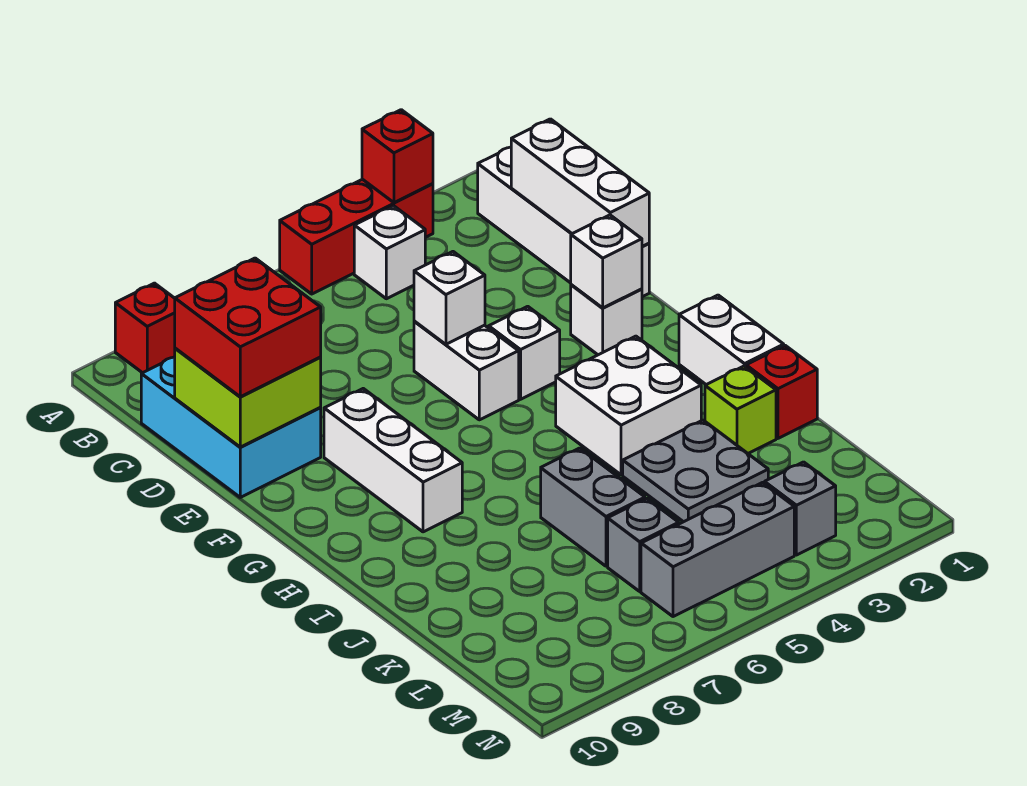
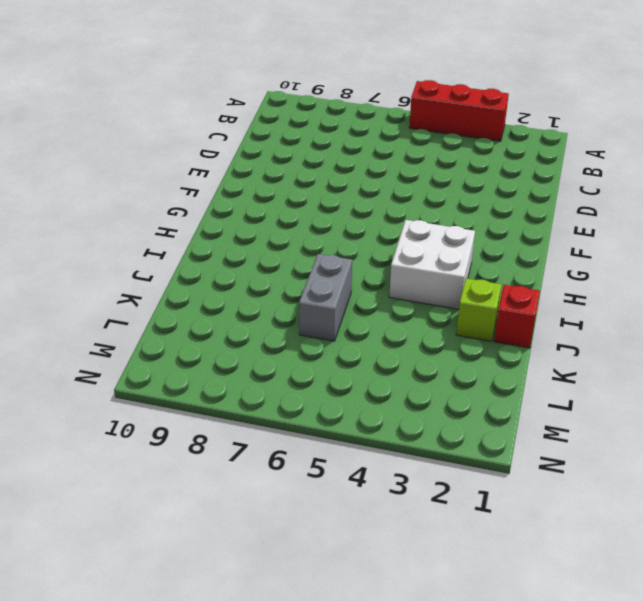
none -> red 1x1 brick [115,283,175,373]
none -> white 1x4 brick [478,147,649,297]
none -> white 1x1 brick [354,206,425,299]

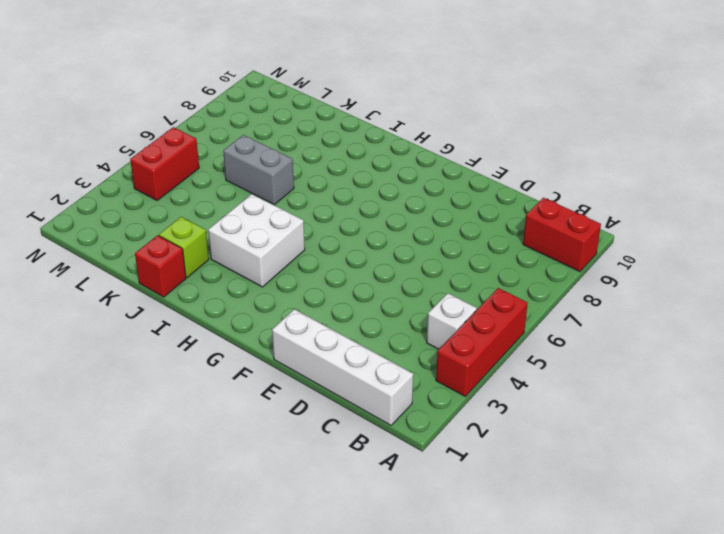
red 1x2 brick [523,198,601,272] -> red 1x1 brick [115,283,175,373]
red 1x2 brick [130,127,199,201] -> grey 1x3 brick [641,483,794,617]
none -> cyan 2x3 brick [141,357,321,497]
none -> white 1x2 brick [414,321,519,420]
none -> white 1x1 brick [571,285,642,355]

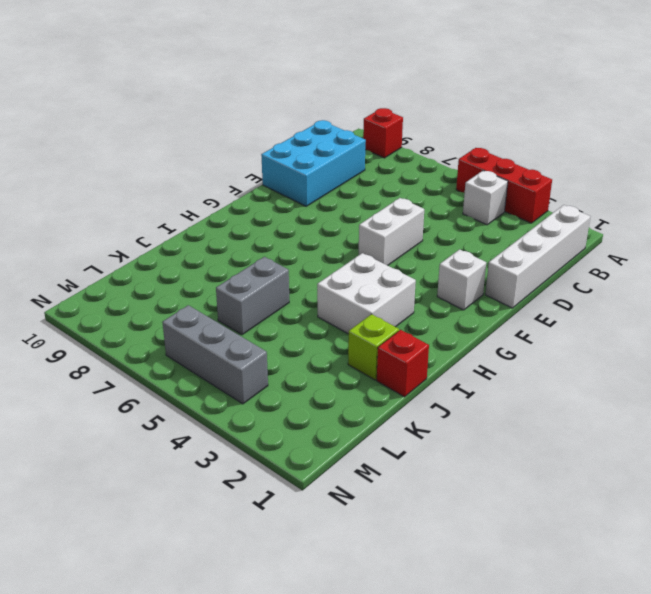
none -> white 1x1 brick [489,306,560,399]
none -> white 1x3 brick [324,389,462,532]
none -> white 1x2 brick [679,295,784,385]

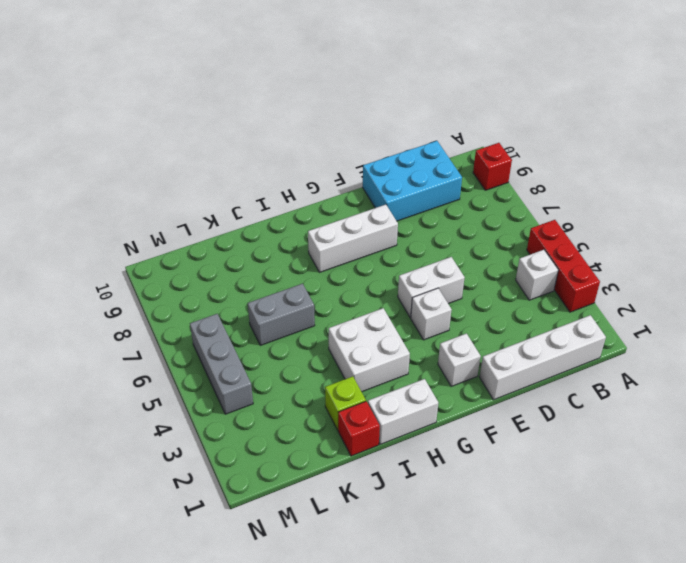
none -> grey 2x2 plate [623,420,768,522]
none -> grey 1x1 brick [608,498,679,591]
none -> grey 1x1 brick [765,462,836,555]

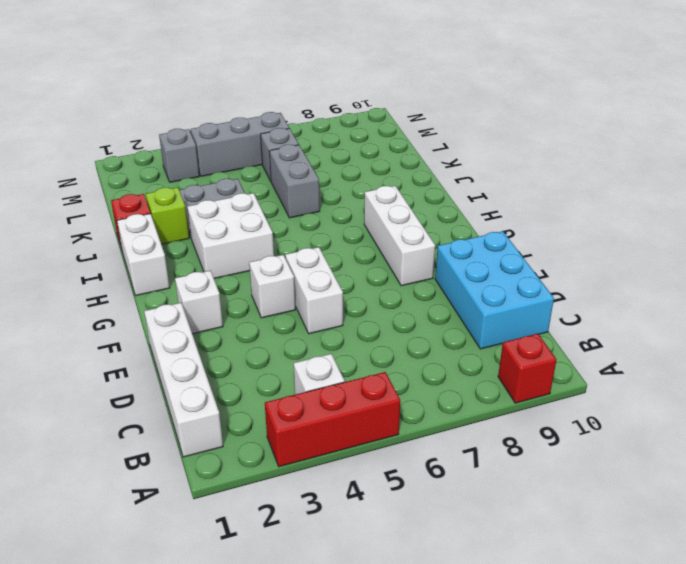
none -> red 1x1 brick [362,110,433,203]
none -> white 1x3 brick [511,119,649,246]
none -> lime 2x2 brick [175,348,321,447]

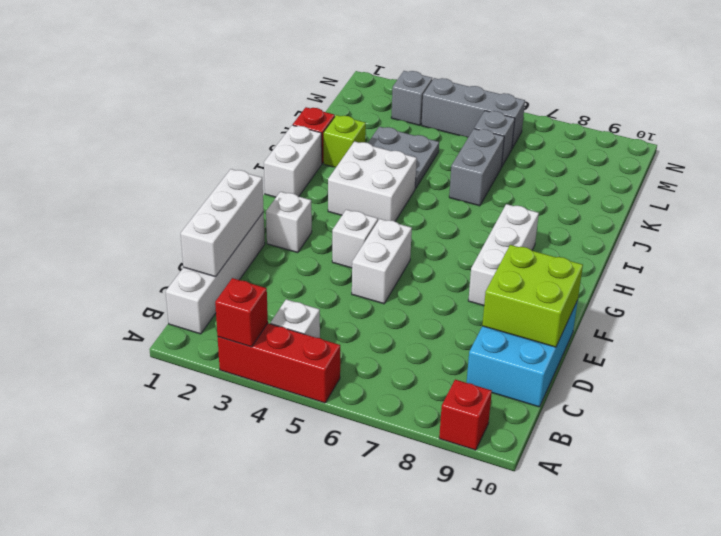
none -> white 1x1 brick [414,252,485,344]
none -> white 1x1 brick [571,215,642,308]
none -> red 2x2 brick [175,258,321,397]

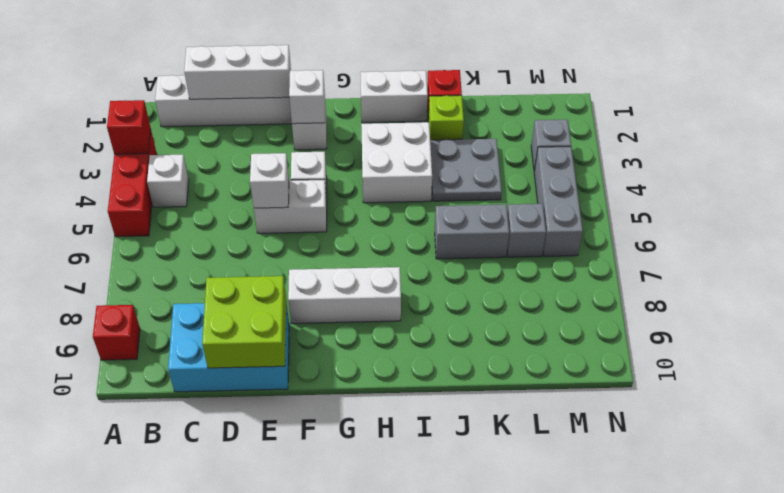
none -> red 2x2 brick [175,258,321,397]

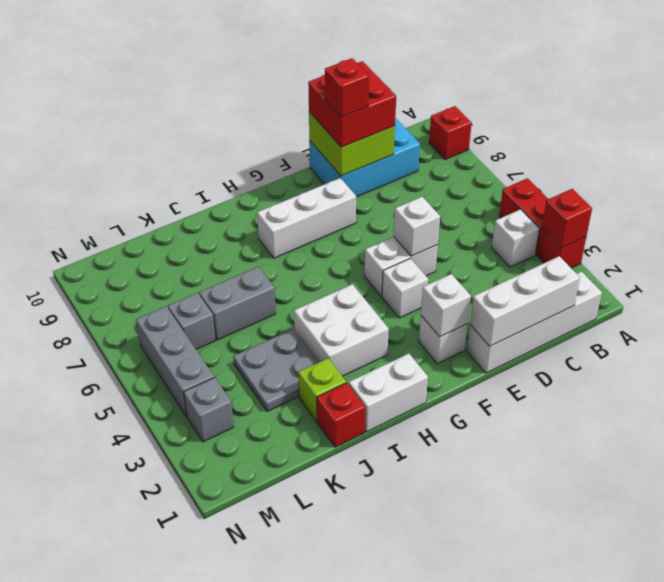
red 1x1 brick [325,58,369,117] -> none

